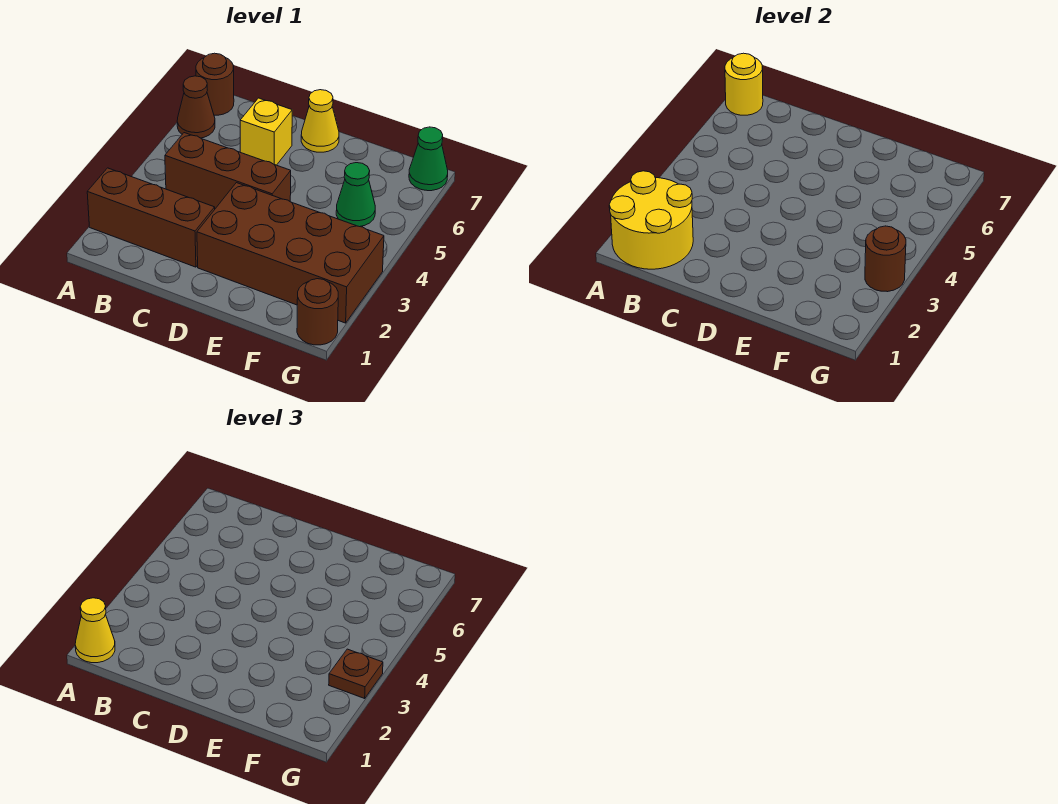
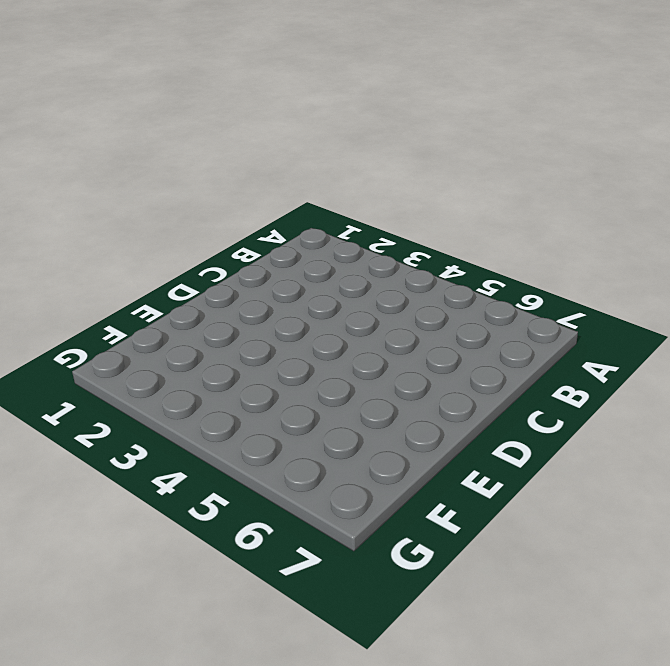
none -> brown 1x3 brick [87,168,215,267]
none -> brown 1x1 cone [177,76,215,138]
none -> brown 1x1 round brick [196,53,234,115]

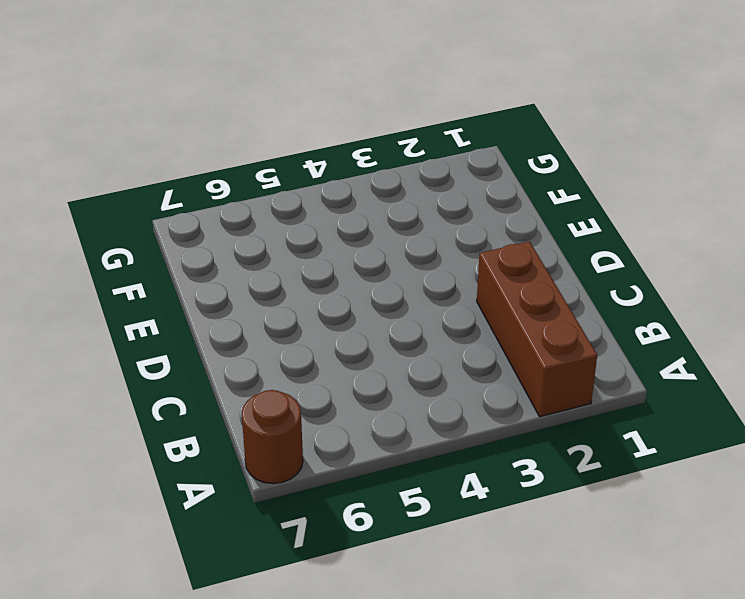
none -> brown 1x1 cone [177,76,215,138]
none -> brown 1x3 brick [165,133,291,209]
none -> yellow 1x1 brick [240,98,292,165]

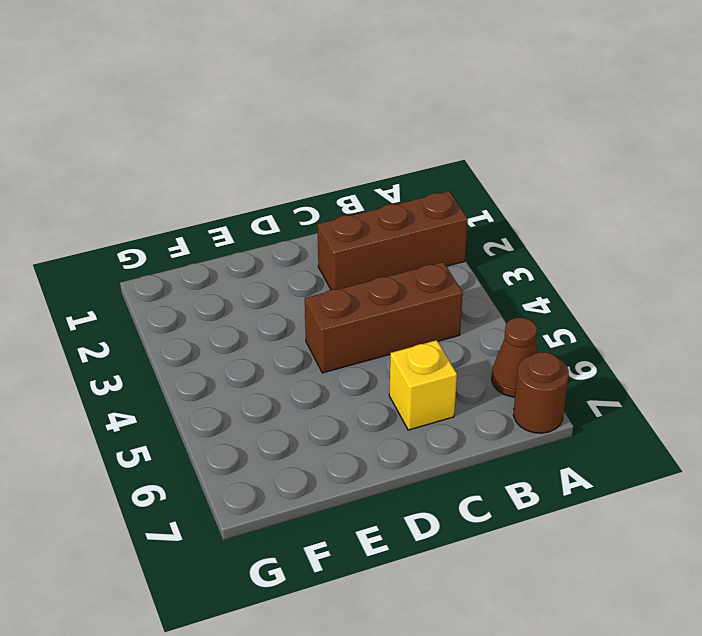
none -> brown 2x4 brick [197,183,384,323]
none -> yellow 1x1 cone [301,90,339,152]
none -> green 1x1 cone [336,163,375,227]

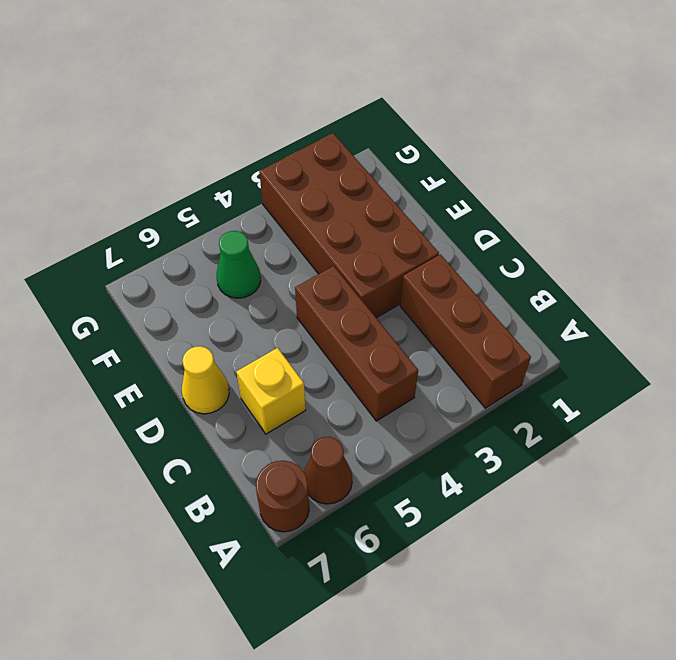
none -> brown 1x1 round brick [297,279,338,345]
none -> green 1x1 cone [409,127,448,191]
none -> yellow 2x2 round brick [609,171,693,269]

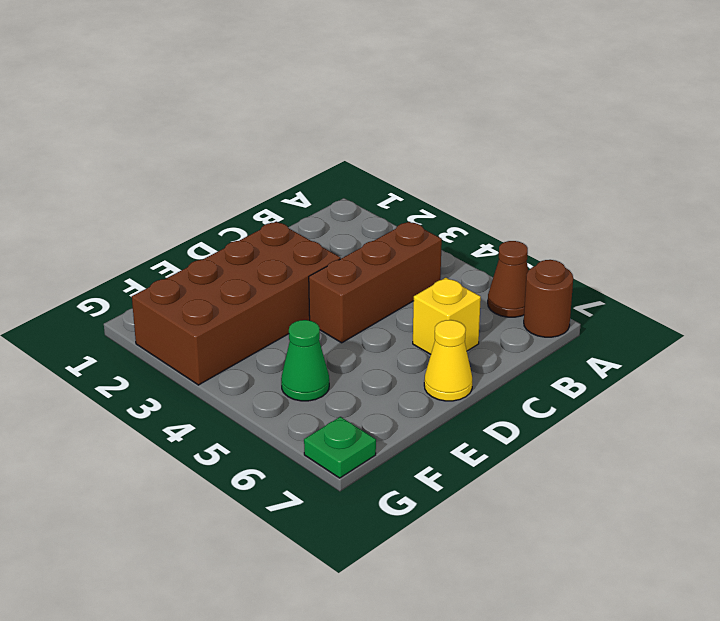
green 1x1 plate [304,417,376,478] -> green 1x1 cone [409,127,448,191]
none -> brown 1x3 brick [87,168,215,267]
none -> brown 1x1 round brick [297,279,338,345]
none -> yellow 2x2 round brick [609,171,693,269]

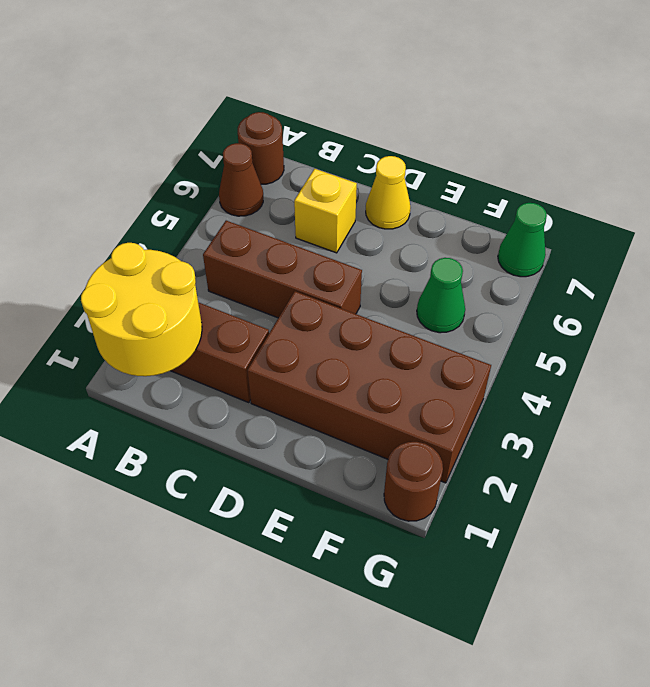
none -> yellow 1x1 round brick [725,53,763,115]
none -> brown 1x1 round brick [865,226,906,292]
none -> yellow 1x1 cone [75,598,115,663]

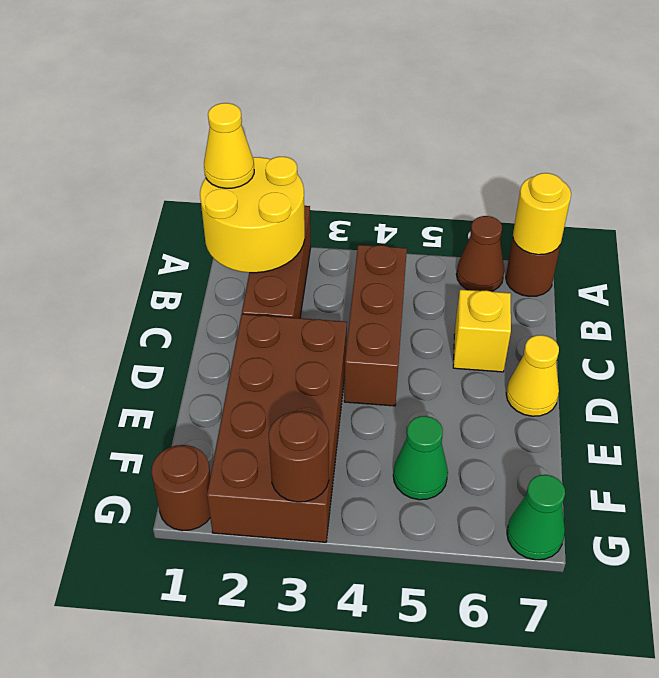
none -> brown 1x1 plate [329,649,383,698]

